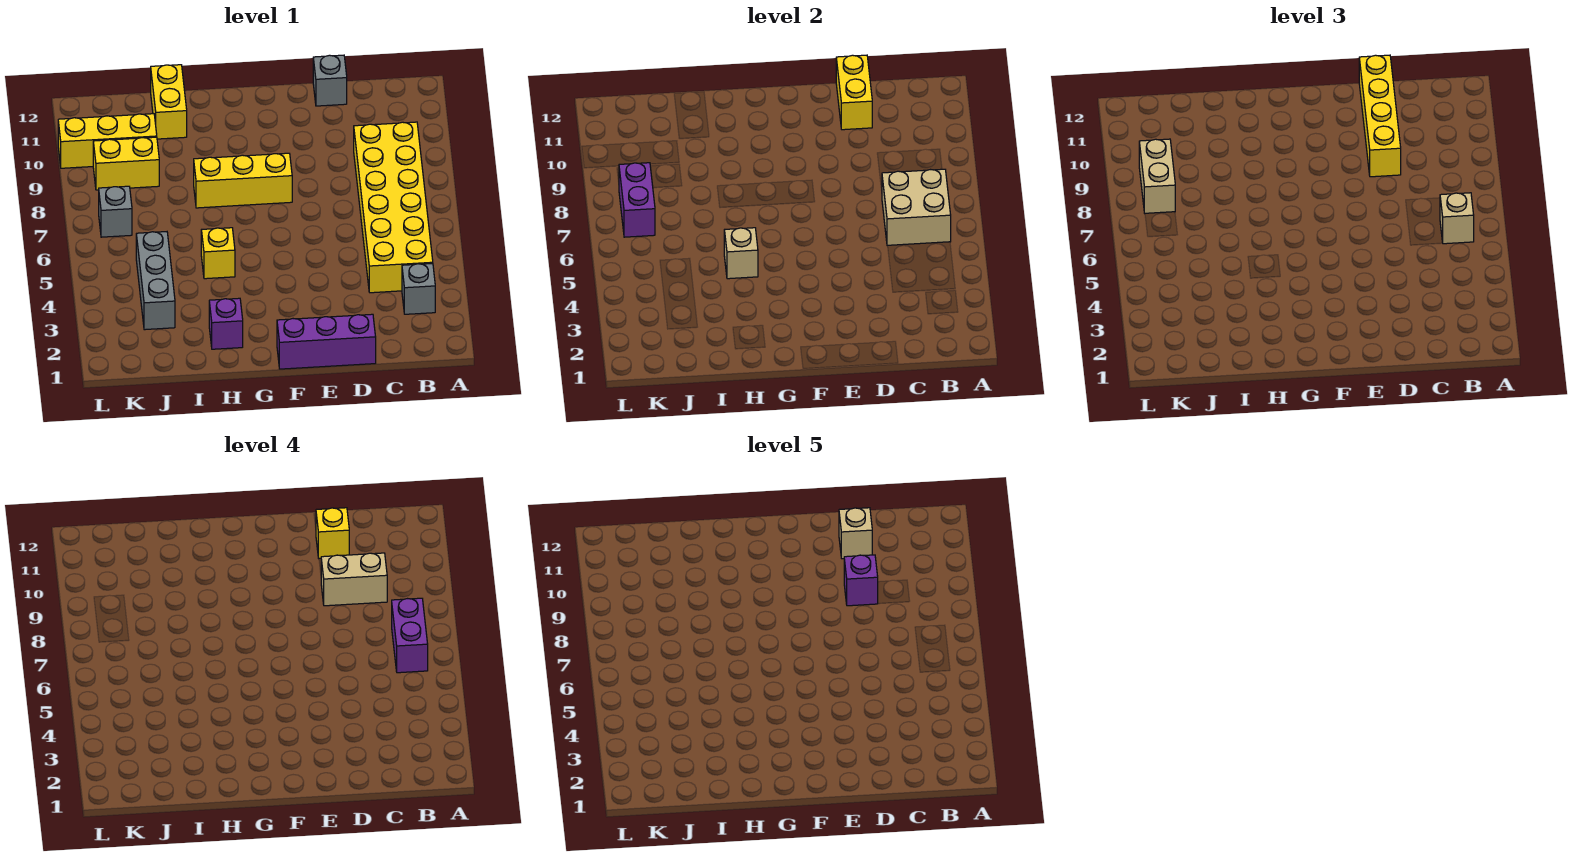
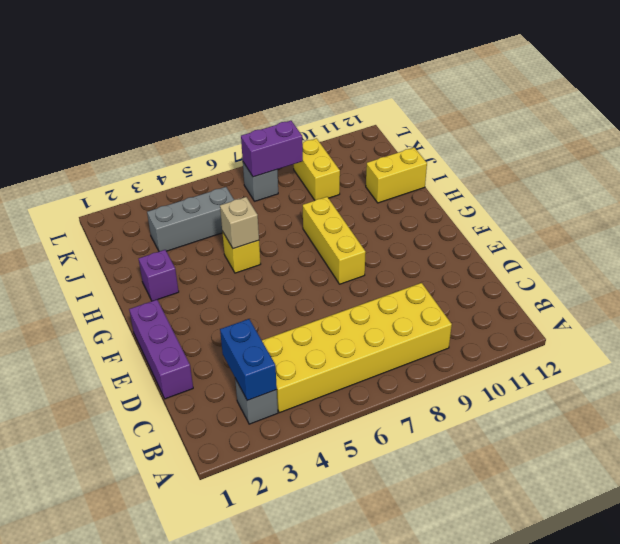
blue 1x2 brick [220,319,277,401] -> none
none -> grey 1x1 brick [313,55,347,106]
none -> yellow 1x3 brick [58,114,157,168]
none -> tan 2x2 brick [882,169,951,246]

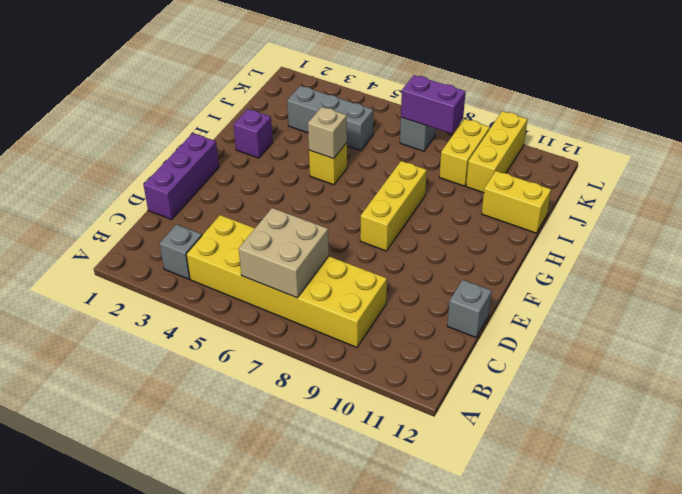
none -> yellow 1x2 brick [836,55,872,130]
none -> tan 1x1 brick [1440,193,1474,244]
none -> yellow 1x4 brick [1359,55,1401,177]

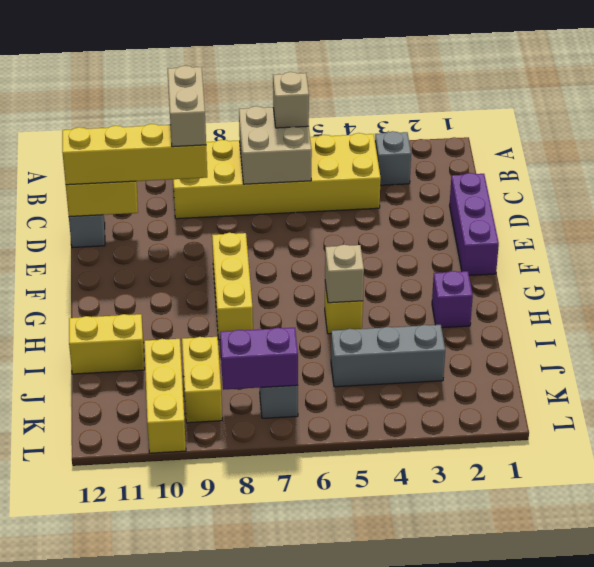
none -> tan 1x2 brick [1139,139,1175,213]
none -> purple 1x2 brick [392,598,428,673]
none -> yellow 1x1 brick [316,508,349,558]

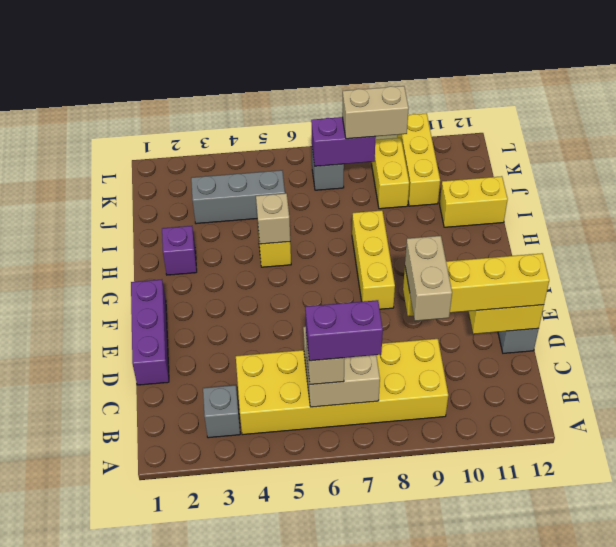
none -> yellow 1x1 brick [316,508,349,558]
none -> purple 1x1 brick [844,555,878,606]
none -> tan 1x1 brick [839,508,872,559]

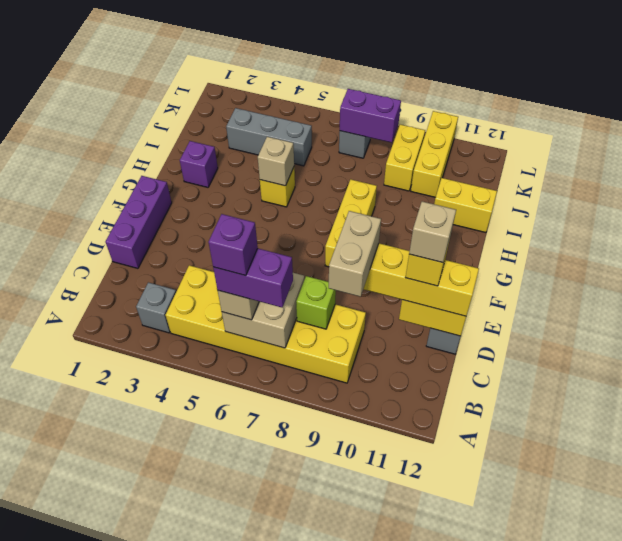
purple 1x1 brick [209,214,258,276] -> purple 1x1 brick moved to [844,555,878,606]
lime 1x1 brick [296,276,336,329] -> none
none -> tan 1x2 brick [1139,139,1175,213]

